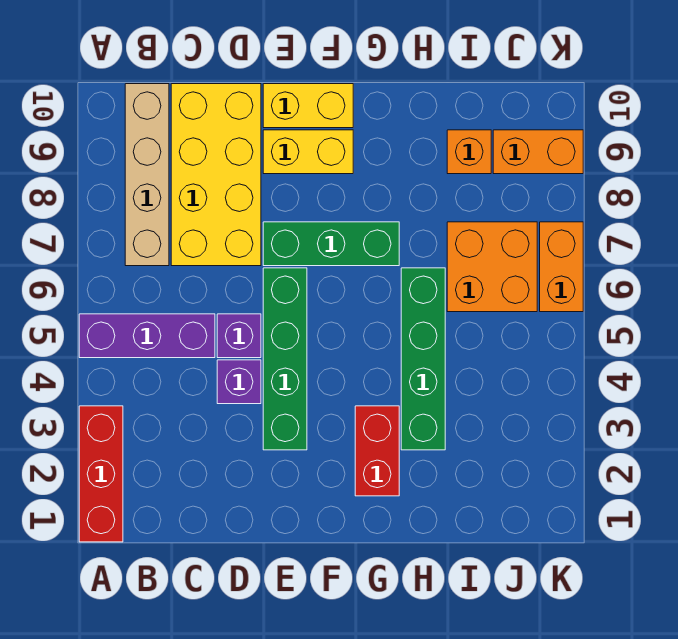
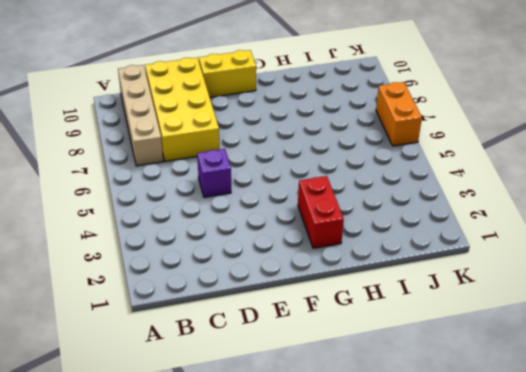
none -> red 1x3 brick [79,406,123,542]
none -> purple 1x3 brick [79,314,215,358]
none -> purple 1x1 brick [217,360,261,404]

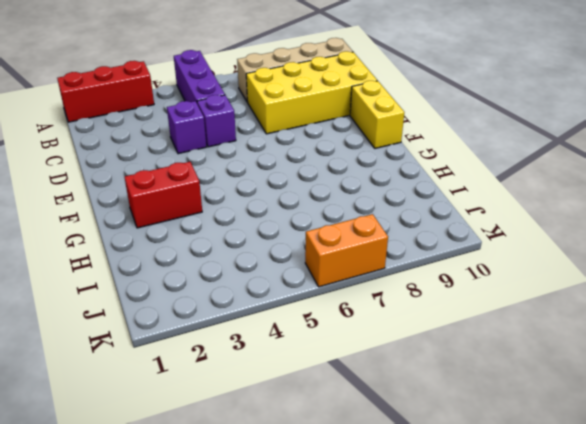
none -> green 1x4 brick [263,268,307,450]
none -> green 1x3 brick [263,222,399,266]
none -> yellow 1x2 brick [263,130,353,174]

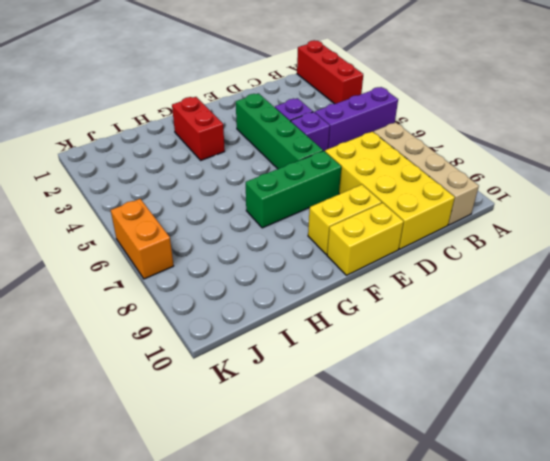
none -> green 1x4 brick [401,268,445,450]
none -> orange 2x2 brick [447,222,537,312]
none -> orange 1x1 brick [447,130,491,174]

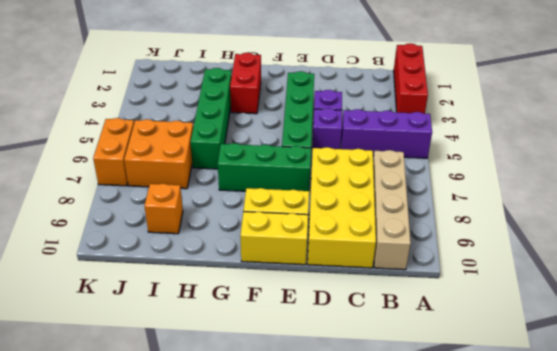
none -> orange 1x2 brick [493,130,583,174]

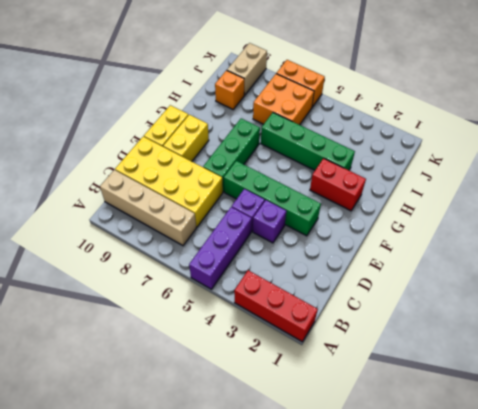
tan 1x2 brick [227,43,267,95] -> orange 1x2 brick [493,130,583,174]

